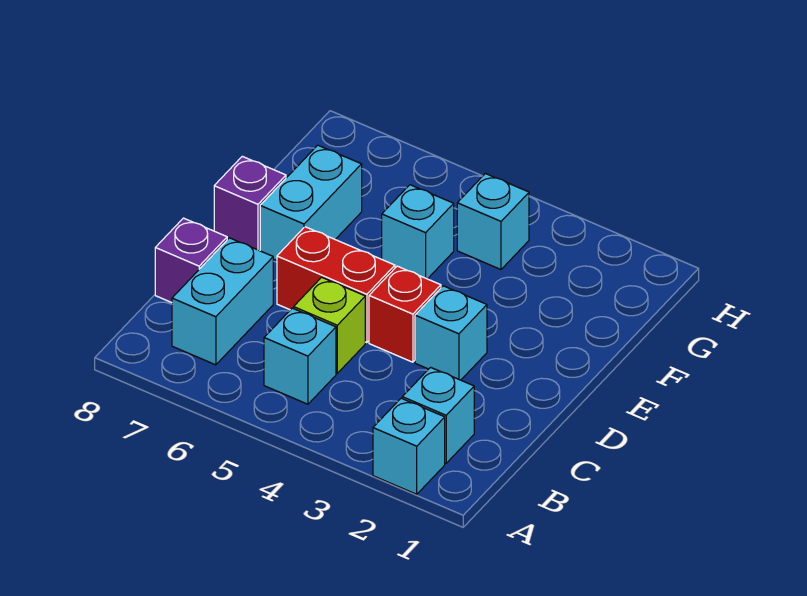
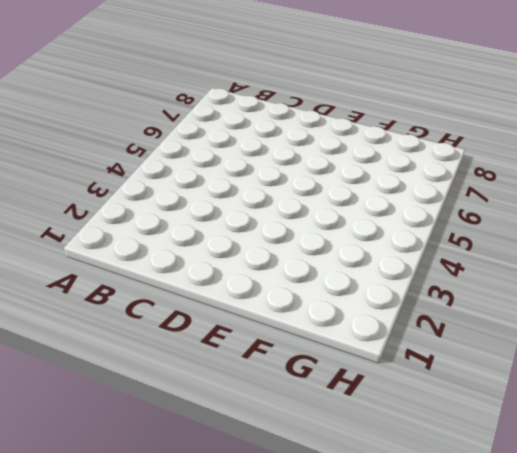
none -> cyan 1x1 brick [373,398,445,494]
none -> cyan 1x1 brick [402,367,474,463]
none -> cyan 1x1 brick [264,308,336,404]

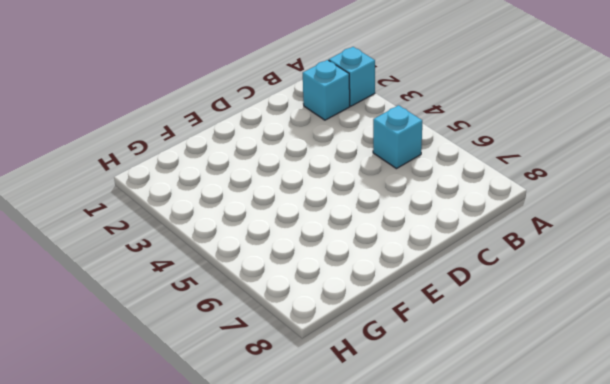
none -> cyan 1x2 brick [172,238,273,365]
none -> lime 1x1 brick [294,277,365,373]
none -> purple 1x1 brick [155,218,227,303]

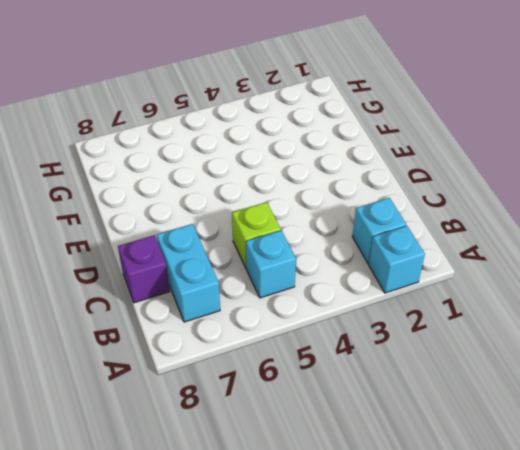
none -> cyan 1x1 brick [415,286,487,380]
none -> red 1x1 brick [369,266,441,362]
none -> red 1x2 brick [277,227,395,343]

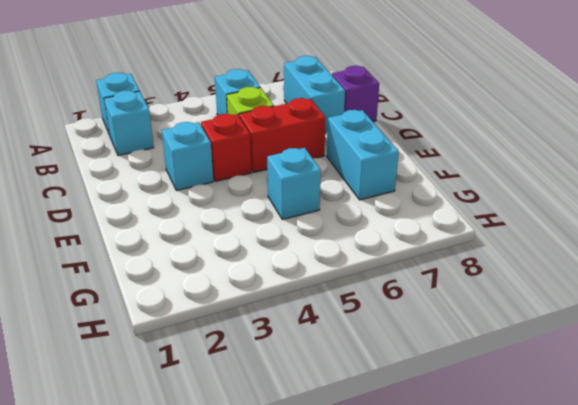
none -> purple 1x1 brick [214,156,286,251]
none -> cyan 1x1 brick [457,174,529,269]

